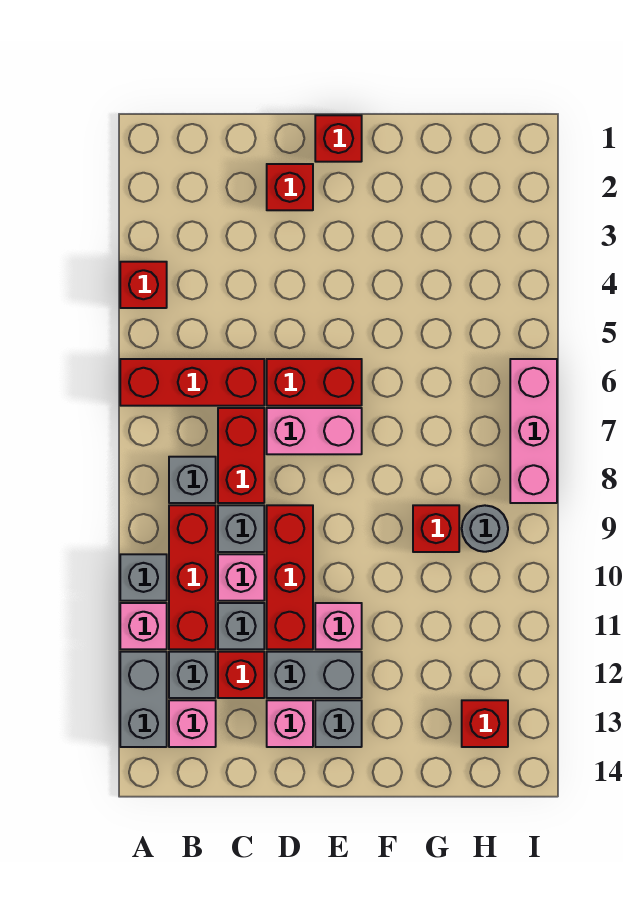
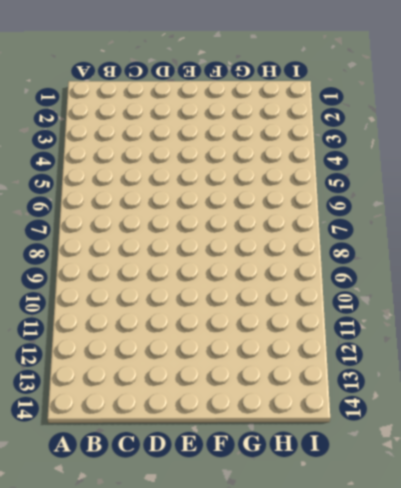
none -> red 1x1 brick [120,262,167,308]
none -> red 1x3 brick [120,359,264,406]
none -> grey 1x1 brick [120,554,167,601]

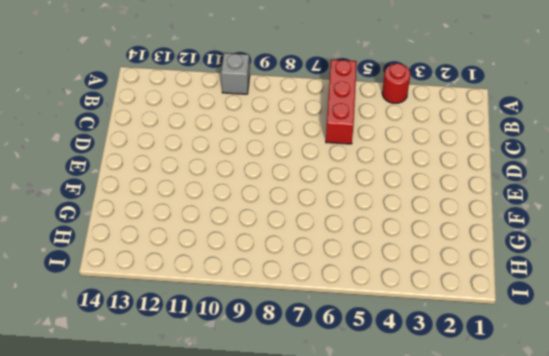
red 1x1 round brick [382,63,411,103] -> red 1x1 brick [120,262,167,308]
none -> pink 1x1 brick [120,603,167,649]
none -> grey 1x2 brick [120,652,167,747]
none -> grey 1x1 brick [169,457,216,503]

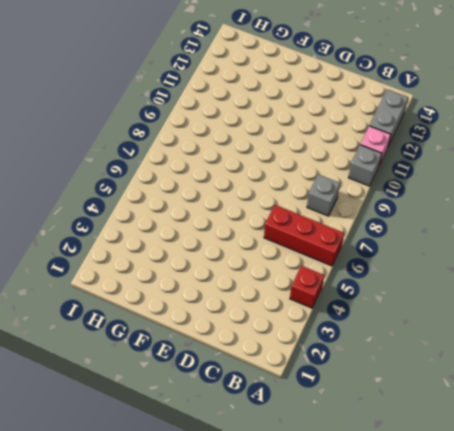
none -> red 1x3 brick [169,505,216,649]
none -> grey 1x1 brick [169,652,216,698]
none -> pink 1x1 brick [169,700,216,747]

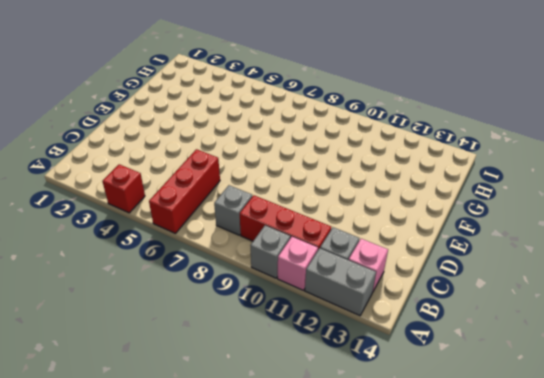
none -> red 1x2 brick [218,408,264,503]
none -> grey 1x1 brick [218,505,264,552]
none -> pink 1x1 brick [218,554,264,601]

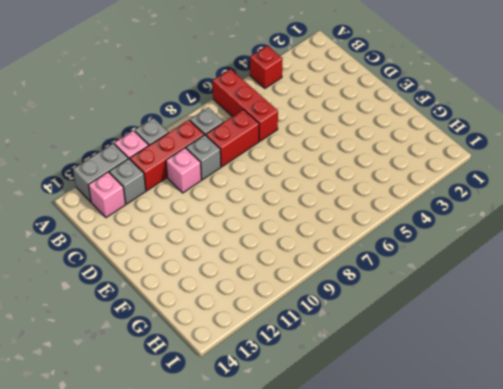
none -> grey 1x1 brick [218,603,264,649]
none -> red 1x1 brick [218,652,264,698]
none -> red 1x1 brick [267,164,313,210]

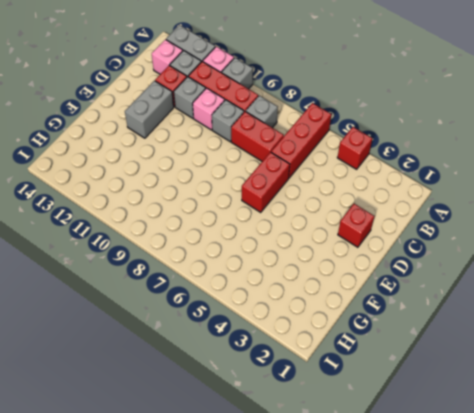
none -> pink 1x2 brick [267,408,362,454]
none -> red 1x3 brick [267,505,313,649]
none -> pink 1x1 brick [267,700,313,747]

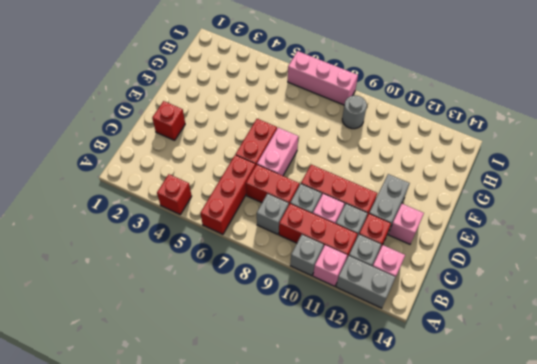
none -> red 1x1 brick [315,115,362,162]
none -> pink 1x1 brick [315,603,362,649]
none -> grey 1x1 brick [315,700,362,747]

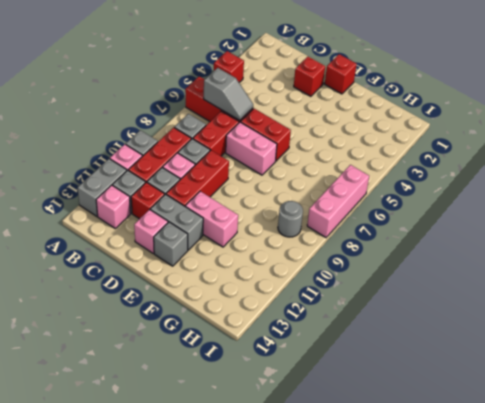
grey 1x2 slope [204,68,253,120] -> none
pink 1x2 brick [185,191,238,247] -> pink 1x1 brick [315,603,362,649]
none -> red 1x1 brick [413,505,459,552]
none -> red 1x1 brick [462,700,508,747]

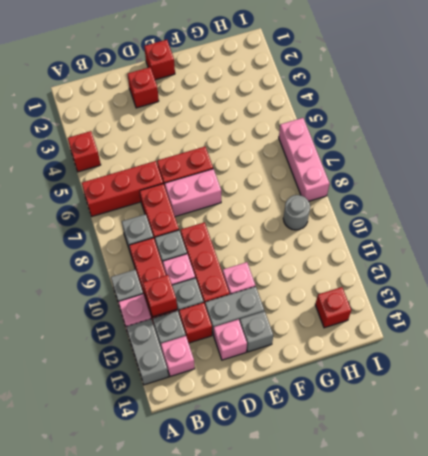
red 1x1 brick [143,275,177,317] -> red 1x1 brick moved to [413,505,459,552]

